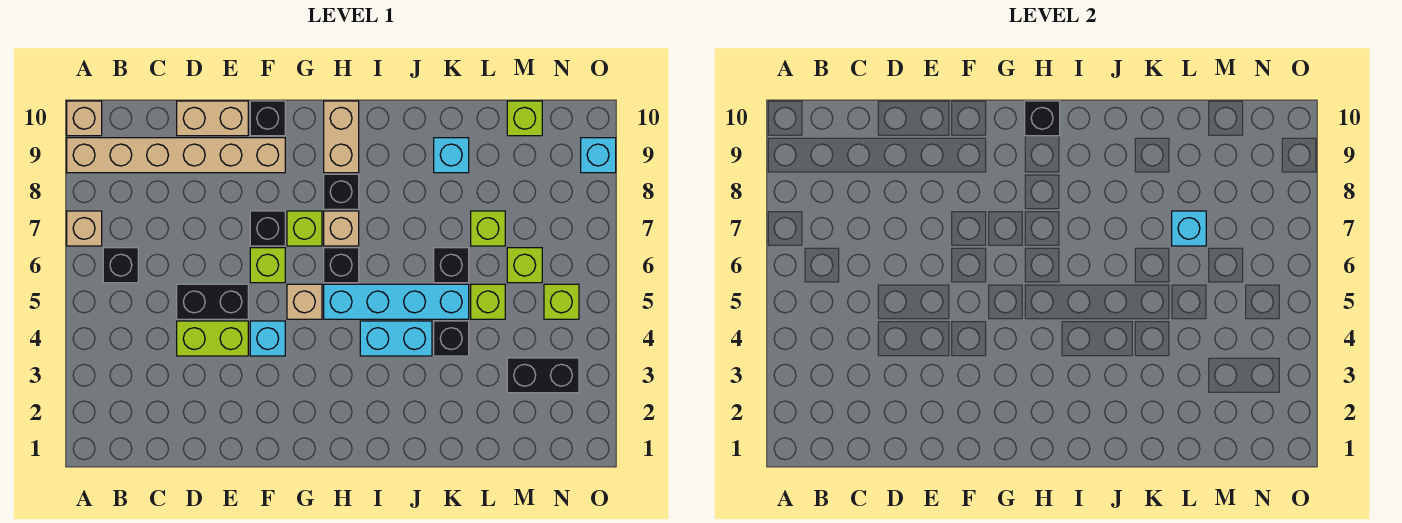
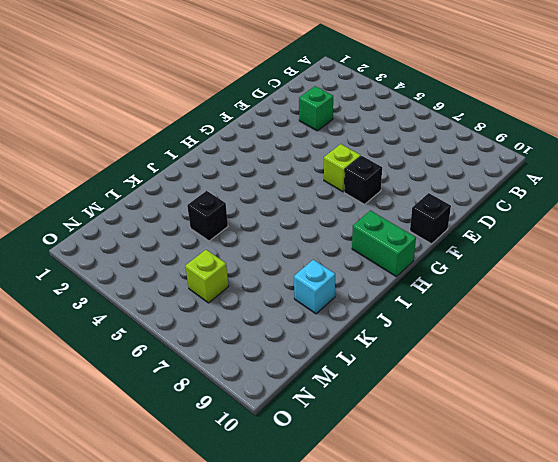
green 1x1 brick [299,86,333,131] -> none
green 1x2 brick [352,210,416,277] -> tan 1x2 brick [324,101,359,173]
none -> tan 1x1 brick [67,211,102,246]
none -> tan 1x6 brick [67,138,285,173]
none -> tan 1x1 brick [67,101,102,136]
none -> black 1x1 brick [103,248,138,283]

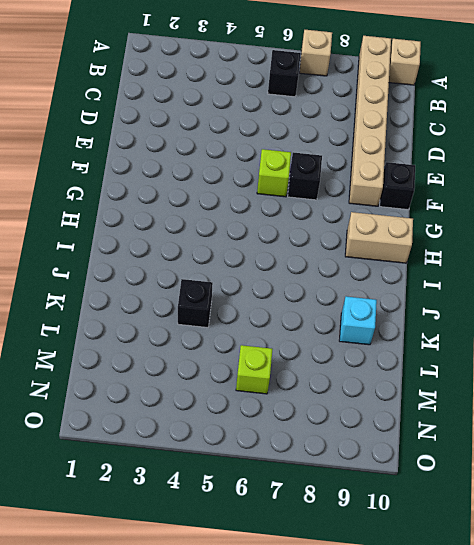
none -> lime 1x2 brick [177,321,248,356]
none -> black 1x2 brick [177,284,248,319]
none -> tan 1x2 brick [177,101,248,136]
none -> cyan 1x1 brick [250,321,285,356]

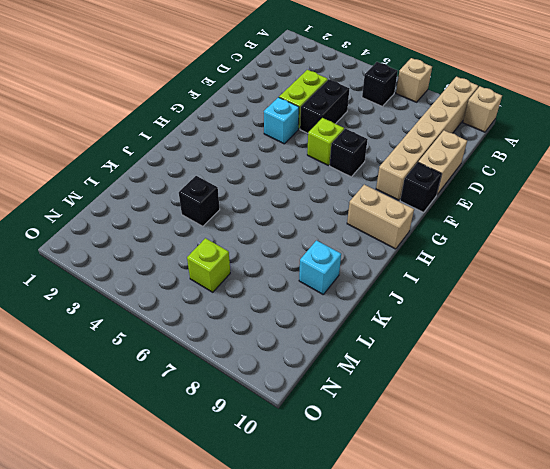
none -> tan 1x1 brick [287,284,322,319]
none -> lime 1x1 brick [287,211,322,246]
none -> cyan 1x4 brick [324,284,469,319]
none -> black 1x1 brick [324,248,359,283]

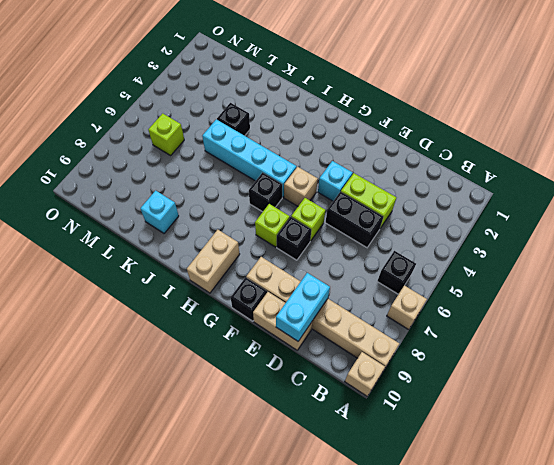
cyan 1x2 brick [276,273,330,341] -> cyan 1x2 brick turned to [360,321,432,356]
none -> tan 1x1 brick [324,211,359,246]
none -> black 1x1 brick [324,174,359,209]
none -> black 1x1 brick [434,248,469,283]
none -> lime 1x1 brick [471,284,505,319]

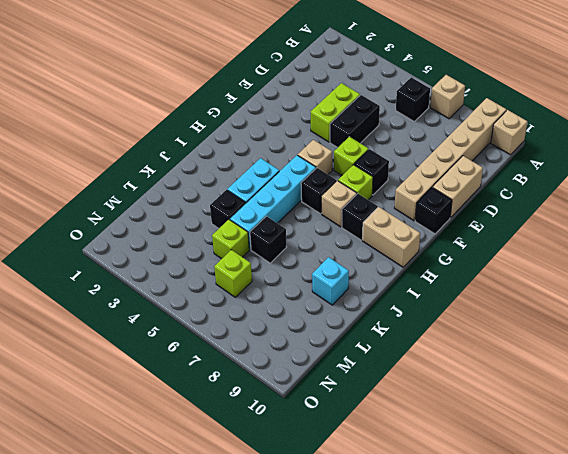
none -> cyan 1x1 brick [250,321,285,356]
none -> lime 1x1 brick [471,211,505,246]
none -> black 1x2 brick [507,358,579,393]
none -> lime 1x1 brick [507,101,542,136]

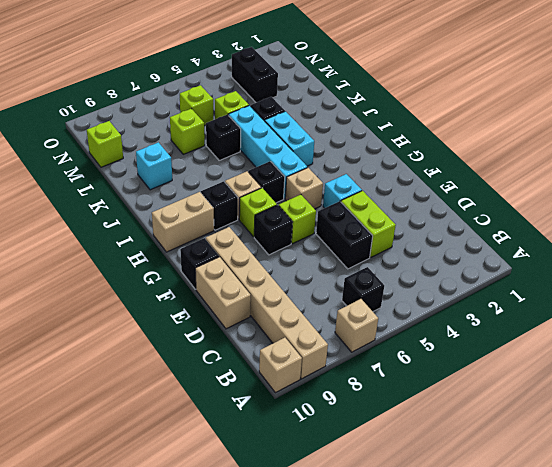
none -> lime 1x1 brick [544,284,579,319]
none -> cyan 1x1 brick [581,138,616,173]
none -> black 1x1 brick [1025,101,1060,136]
none -> cyan 1x1 brick [1172,211,1206,246]

